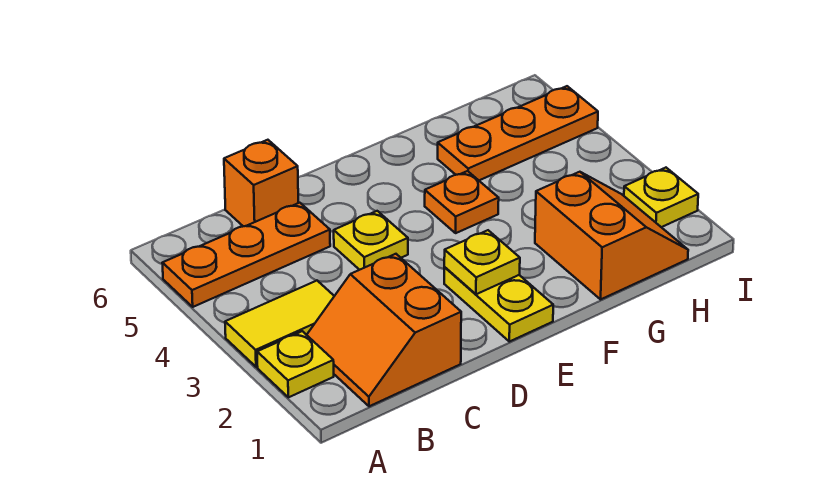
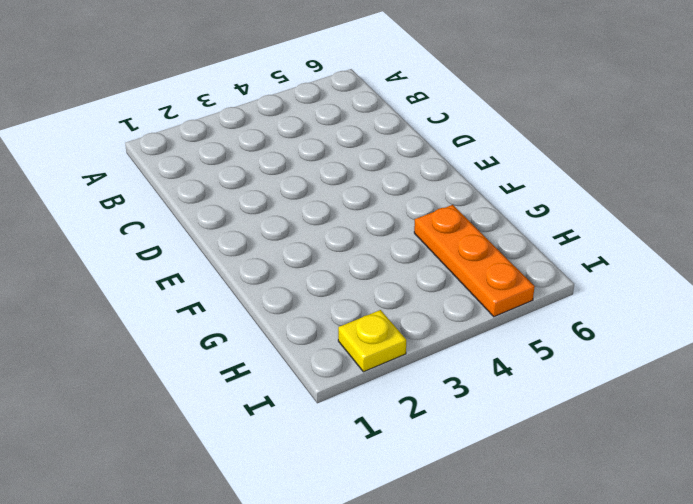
none -> yellow 1x1 plate [257,331,334,397]
none -> yellow 1x2 tile [225,281,334,367]
none -> orange 1x3 plate [162,203,330,307]

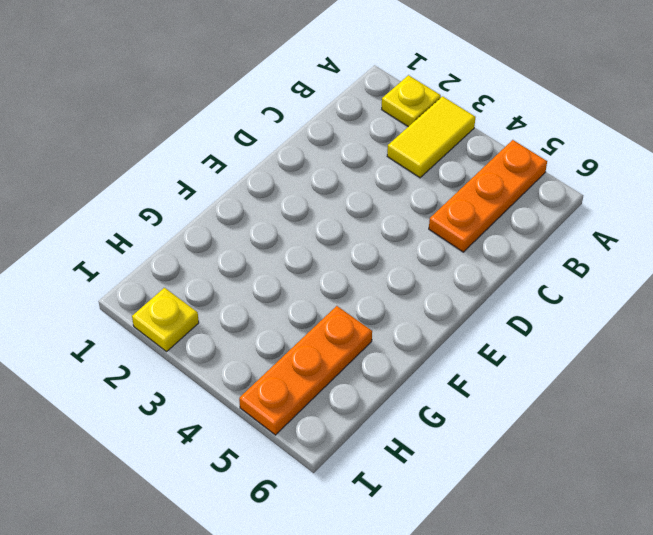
none -> orange 2x2 slope [307,254,461,406]
none -> orange 1x1 brick [224,140,298,226]
none -> yellow 1x1 plate [334,211,408,270]

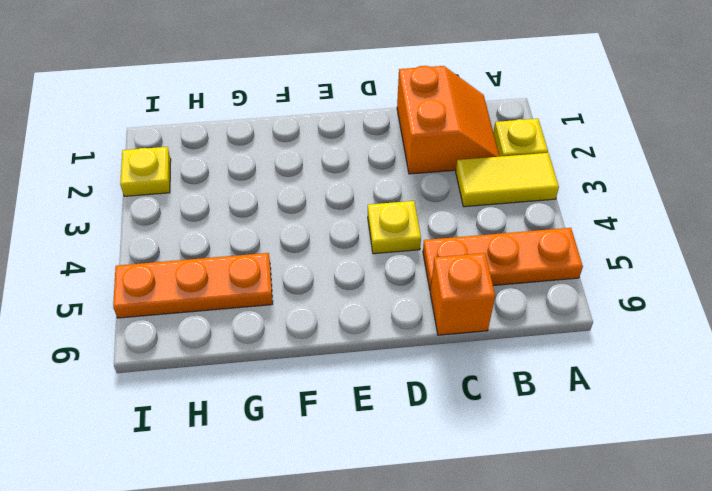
none -> yellow 1x2 plate [444,267,553,342]
none -> orange 1x1 plate [425,171,499,233]
none -> orange 2x2 slope [535,172,688,299]

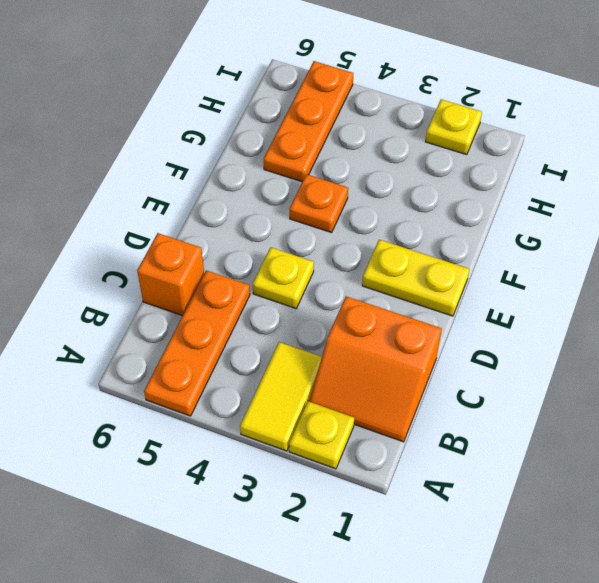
none -> orange 2x2 slope [535,172,688,299]
none -> yellow 1x1 plate [444,230,520,294]

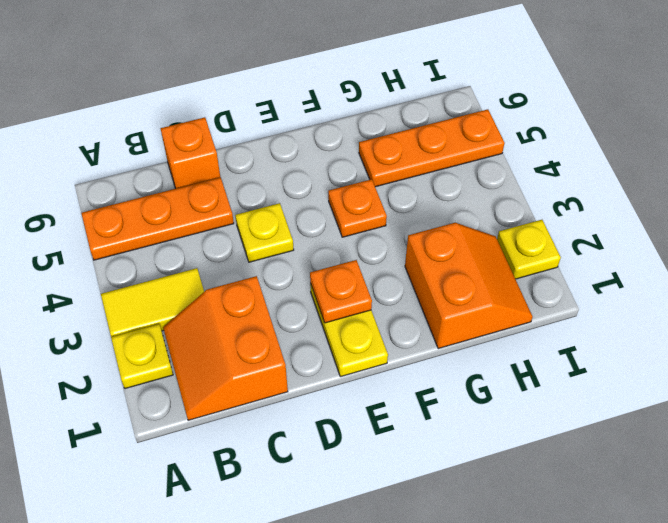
orange 1x1 plate [310,260,372,323] -> yellow 1x1 plate [444,230,520,294]

